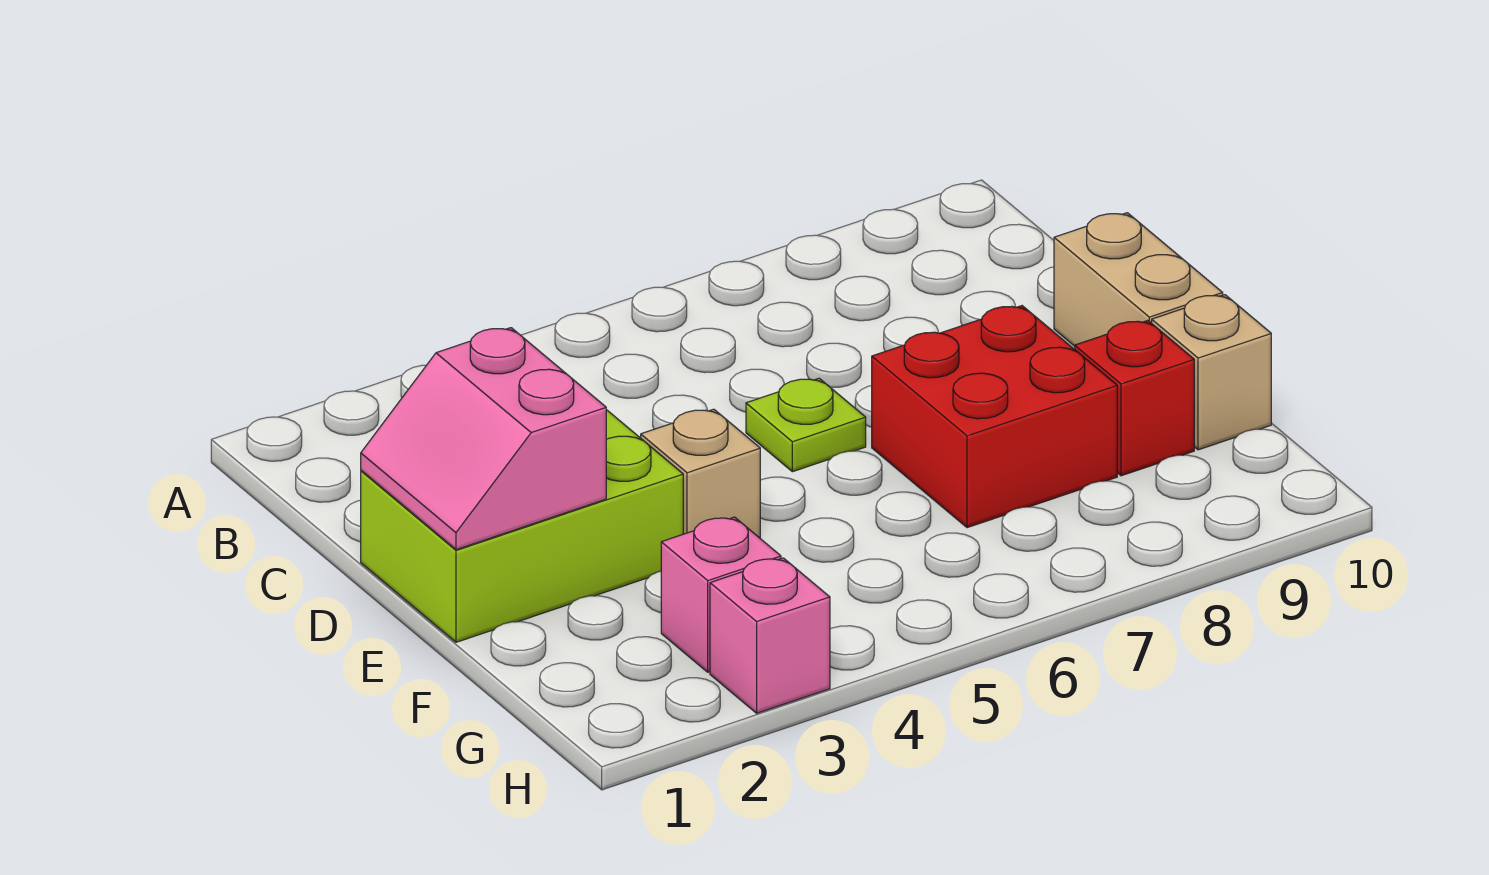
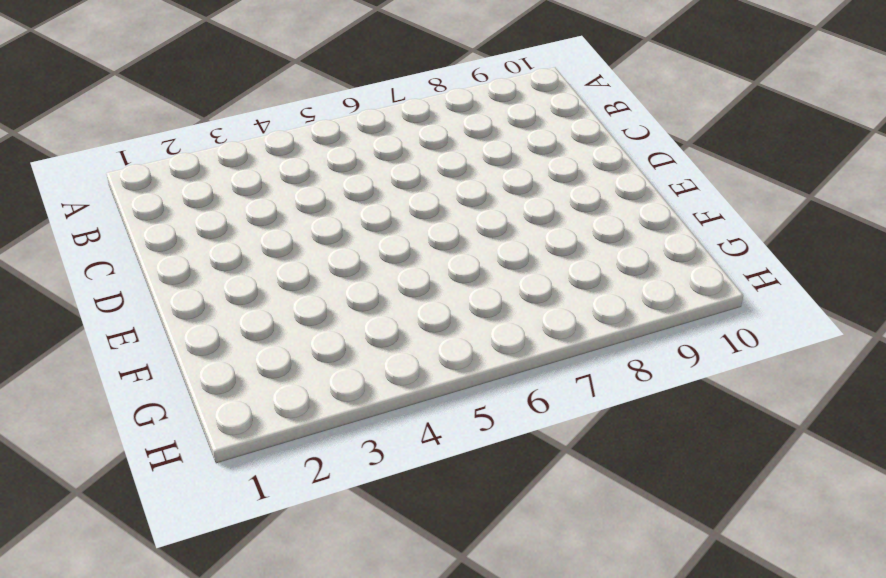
none -> lime 2x3 brick [361,410,683,642]
none -> lime 1x1 plate [746,378,866,472]

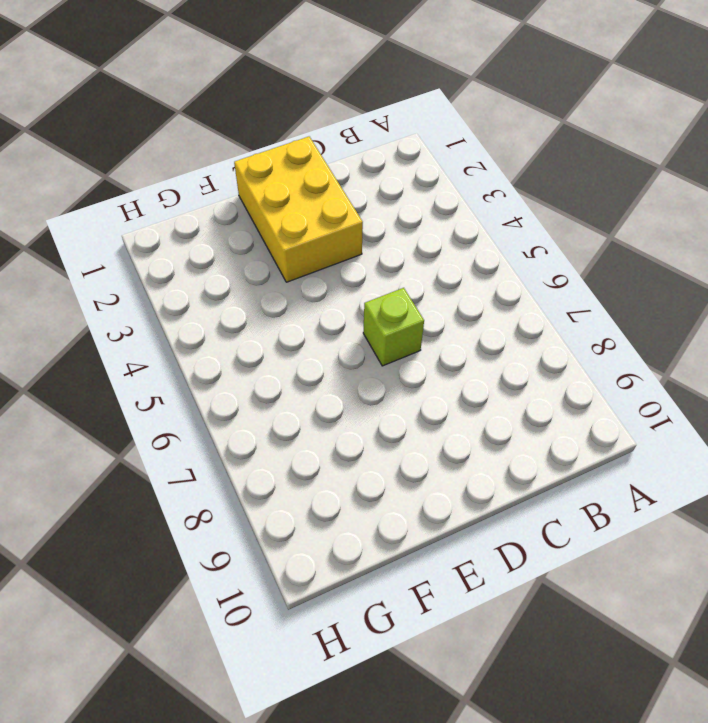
yellow 2x3 brick [234,137,363,282] -> lime 2x3 brick [361,410,683,642]
lime 1x1 brick [363,288,424,366] -> lime 1x1 plate [746,378,866,472]
none -> tan 1x2 brick [1054,213,1223,346]
none -> tan 1x1 brick [641,409,760,538]

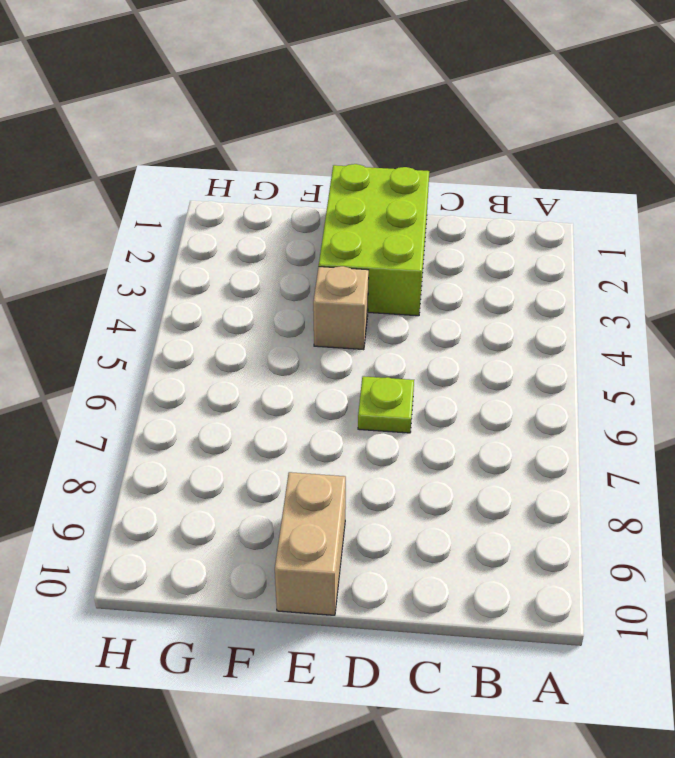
tan 1x2 brick [275,472,346,615] -> tan 1x2 brick turned to [1054,213,1223,346]
none -> red 2x2 brick [872,306,1117,528]
none -> red 1x1 brick [1075,321,1194,476]

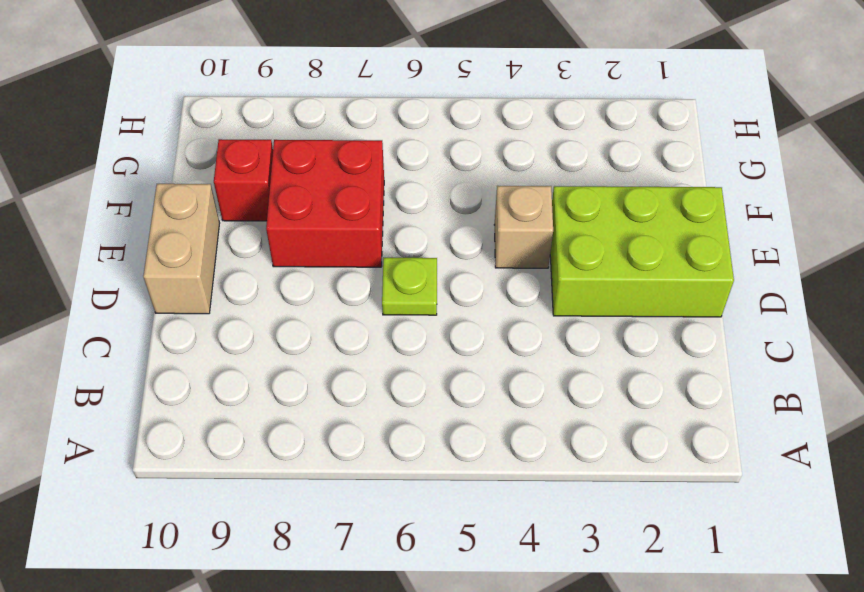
none -> tan 1x1 brick [1152,295,1271,450]
none -> pink 1x1 brick [661,517,781,672]

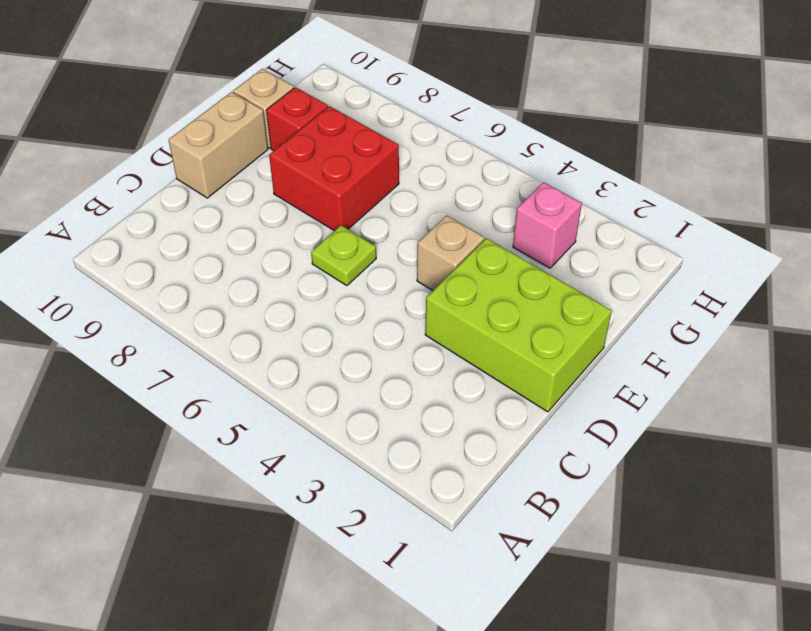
none -> pink 1x1 brick [710,558,830,713]
none -> pink 2x2 slope [361,328,606,550]

